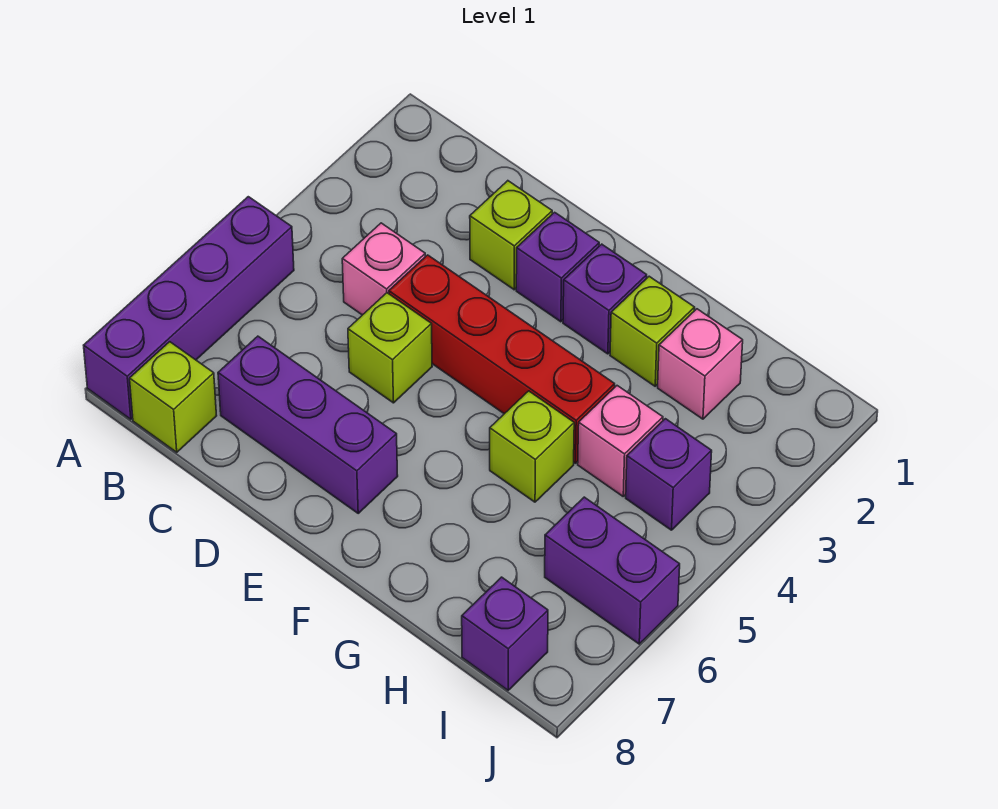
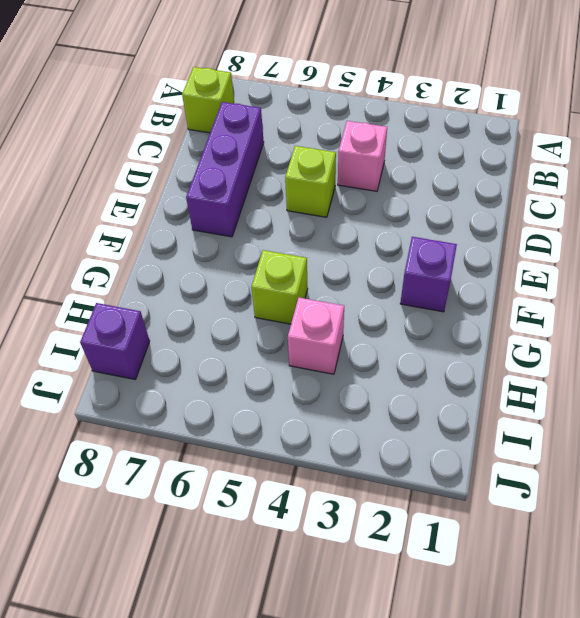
none -> purple 1x4 brick [84,197,294,419]
none -> lime 1x1 brick [470,181,552,290]
none -> red 1x4 brick [389,255,615,463]

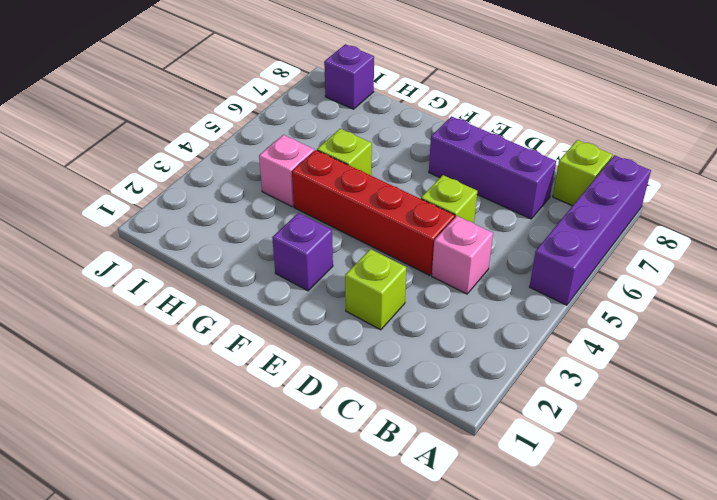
none -> purple 1x1 brick [516,212,599,322]
none -> lime 1x1 brick [610,276,695,386]
none -> pink 1x1 brick [658,309,743,419]

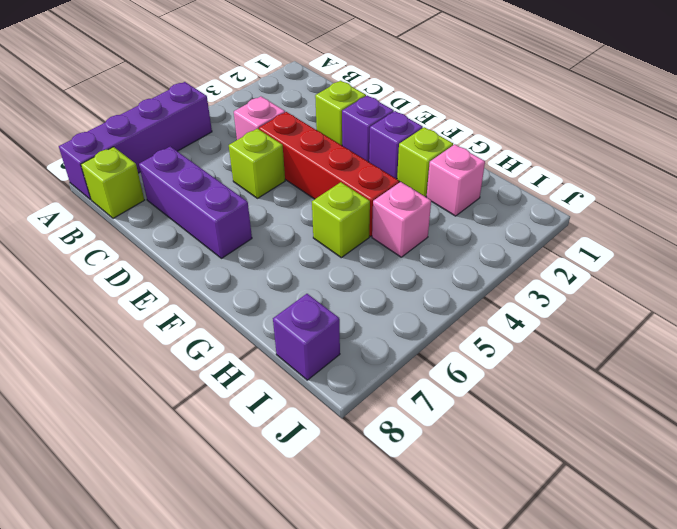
none -> purple 1x1 brick [626,419,712,530]
none -> purple 1x2 brick [545,497,680,644]

